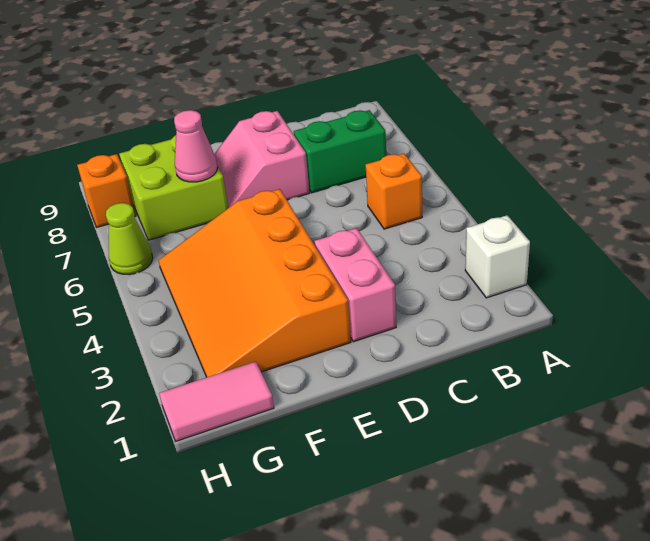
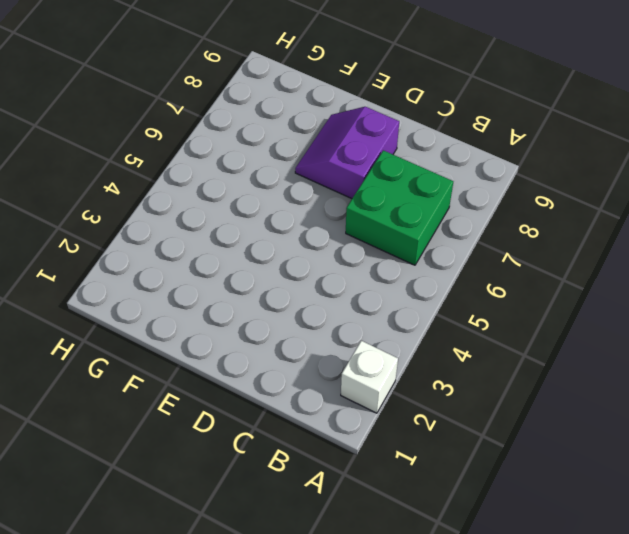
green 2x2 brick [346,150,453,265] -> green 1x2 brick [294,110,387,193]
purple 2x2 slope [295,107,399,199] -> pink 2x2 slope [214,111,310,208]
none -> orange 1x1 brick [366,153,422,229]
none -> pink 1x2 brick [314,228,396,342]

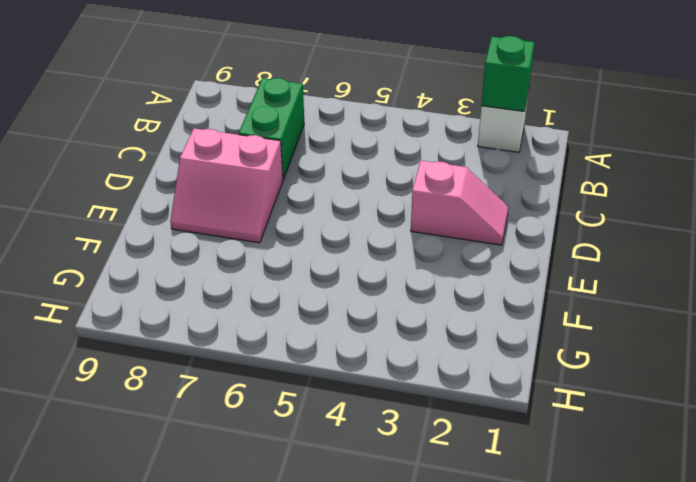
green 1x1 brick [481,36,535,111] -> none
pink 1x2 slope [411,161,509,245] -> pink 1x2 brick [314,228,396,342]
none -> orange 1x1 brick [366,153,422,229]
none -> orange 3x4 slope [158,189,351,377]

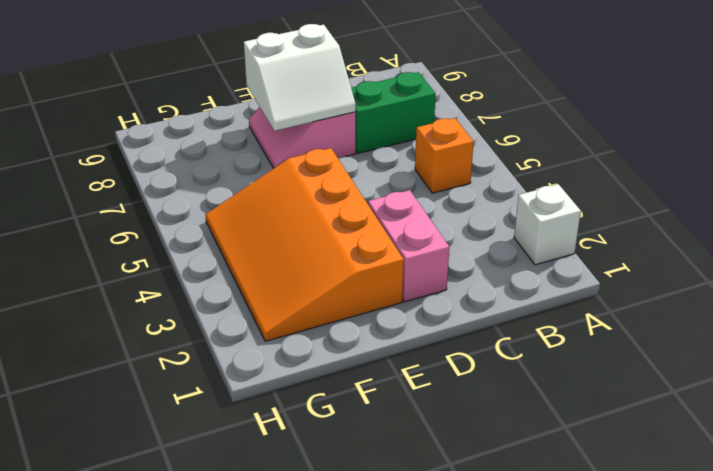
white 2x2 slope [244,24,356,131] -> none
none -> lime 2x2 brick [119,135,228,240]
none -> pink 1x2 tile [159,361,274,441]

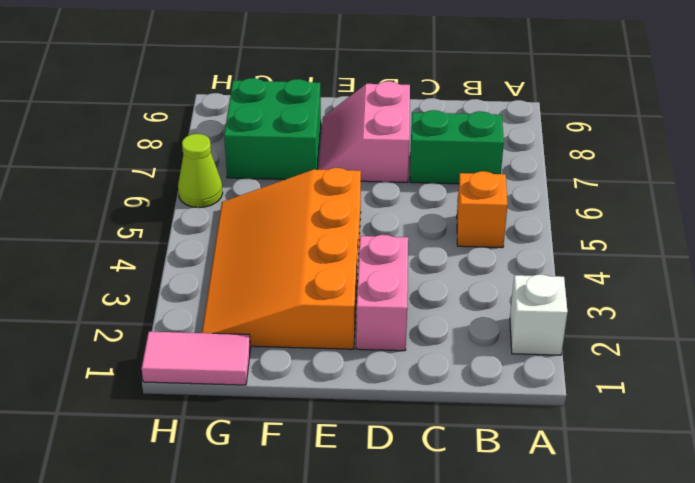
green 2x2 brick [224,78,321,179] -> lime 2x2 brick [119,135,228,240]
none -> orange 1x1 brick [77,154,136,227]
none -> pink 1x1 cone [174,110,218,182]

